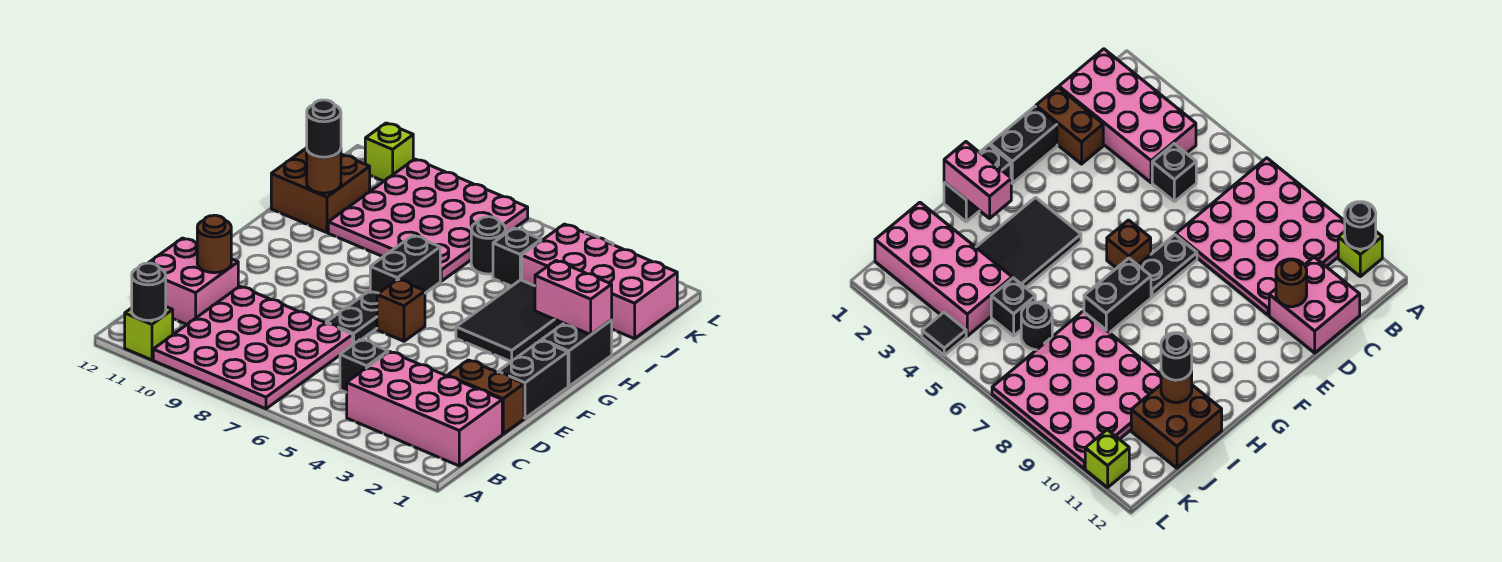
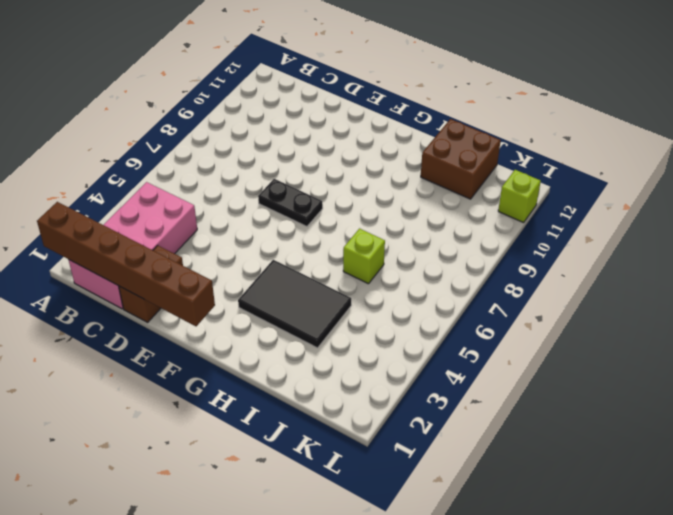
brown 1x6 brick [37,202,215,326] -> none
lime 1x1 brick [343,229,385,284] -> lime 1x1 brick moved to [125,307,173,360]
none -> pink 4x4 plate [153,286,353,409]
none -> black 1x1 brick [340,339,388,393]
none -> pink 2x2 brick [149,238,238,324]

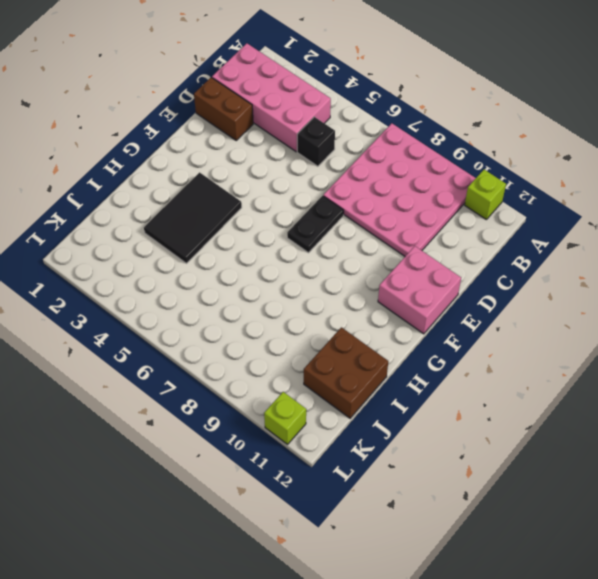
pink 2x2 brick [378,246,461,334] -> pink 2x2 brick moved to [149,238,238,324]
none -> black 1x2 brick [498,340,568,418]
none -> brown 1x1 brick [377,279,425,341]
none -> black 1x2 brick [542,320,612,386]

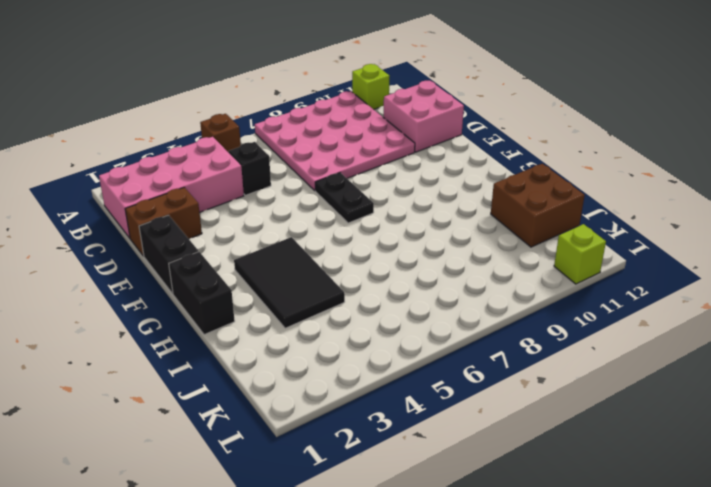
brown 1x1 brick [200,114,241,153] -> brown 1x1 brick moved to [377,279,425,341]
none -> black 1x2 brick [370,235,440,293]
none -> pink 4x4 plate [328,159,528,281]
none -> pink 2x4 brick [522,224,677,339]

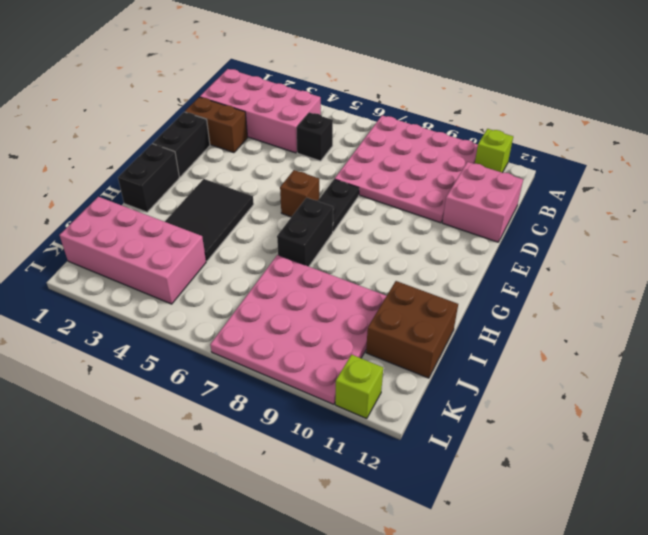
none -> black 1x1 brick [493,228,541,286]
none -> black 1x1 round brick [471,217,506,274]
none -> black 1x1 tile [922,312,966,355]

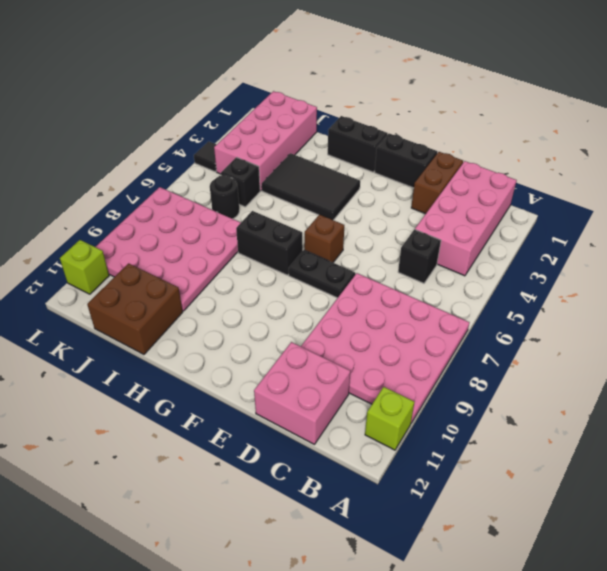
none -> black 1x1 round brick [132,263,166,320]
none -> brown 1x1 round brick [197,215,231,273]
none -> pink 1x2 brick [535,261,612,335]

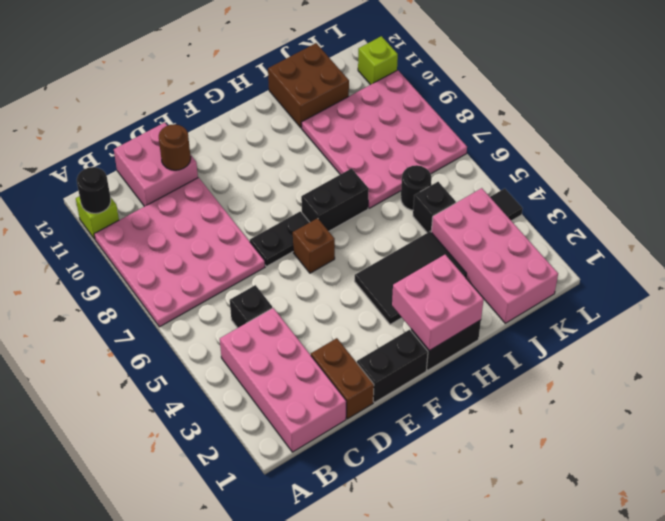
pink 2x2 brick [392,255,484,351] -> pink 1x2 brick [535,261,612,335]
none -> brown 1x1 round brick [306,149,341,193]
none -> black 1x1 round brick [307,100,341,157]

